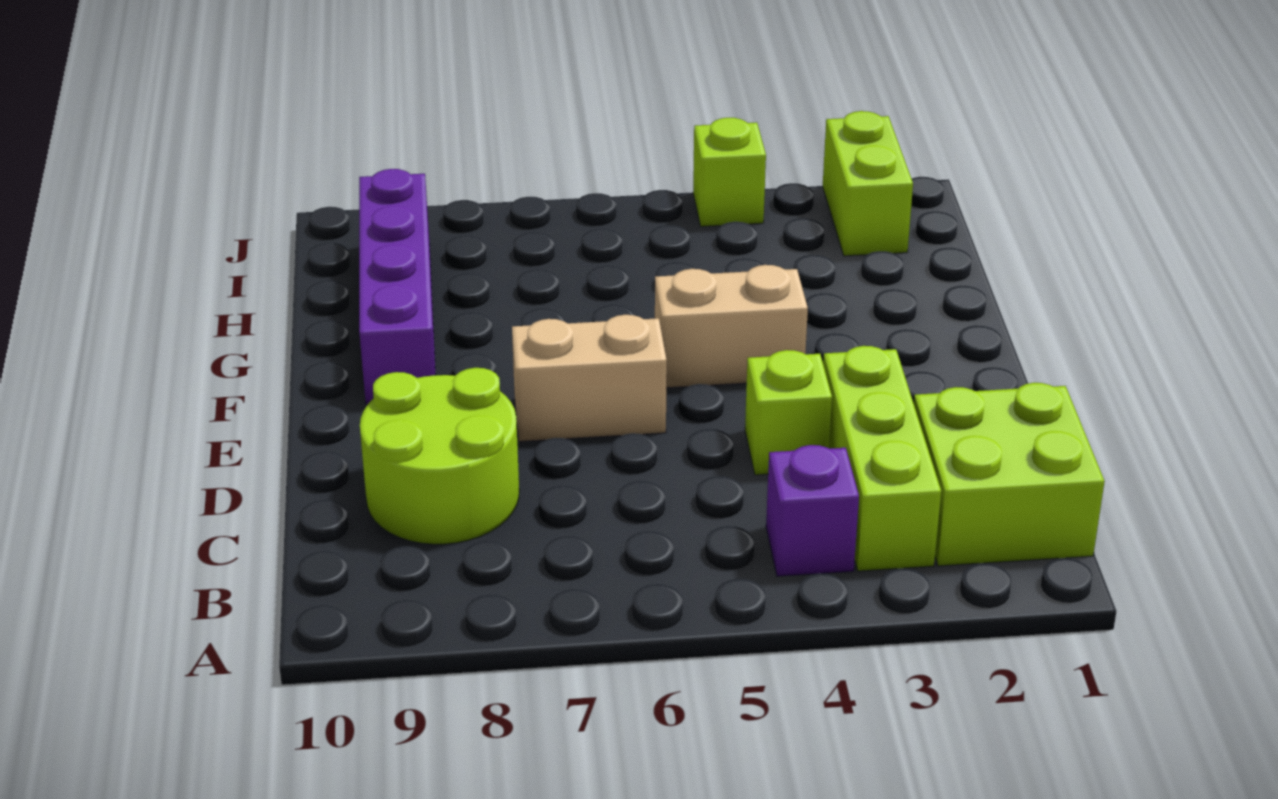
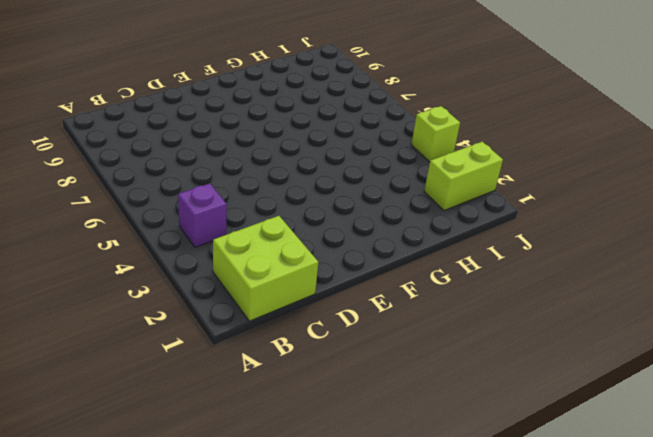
none -> lime 1x3 brick [823,346,941,571]
none -> lime 2x2 round brick [360,368,519,544]

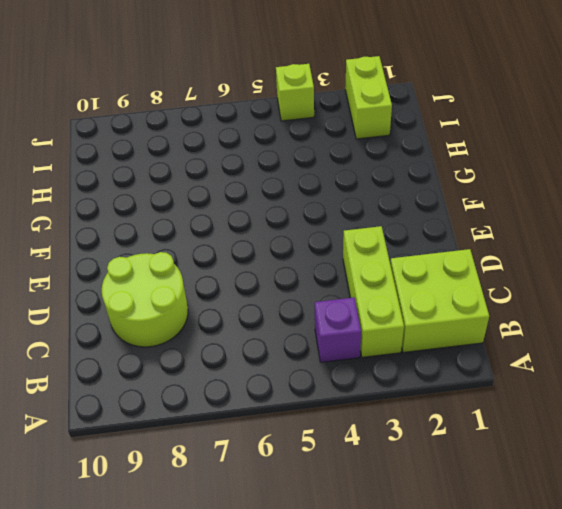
none -> lime 1x1 brick [745,350,832,475]
none -> tan 1x2 brick [512,315,667,442]

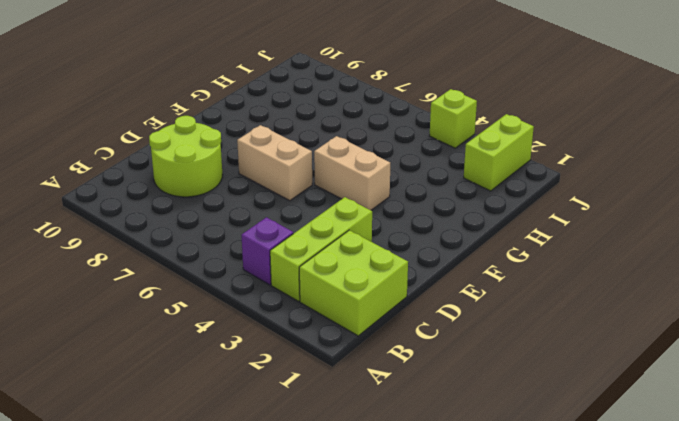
none -> lime 1x1 brick [745,350,832,475]
none -> purple 1x4 brick [359,169,436,405]

